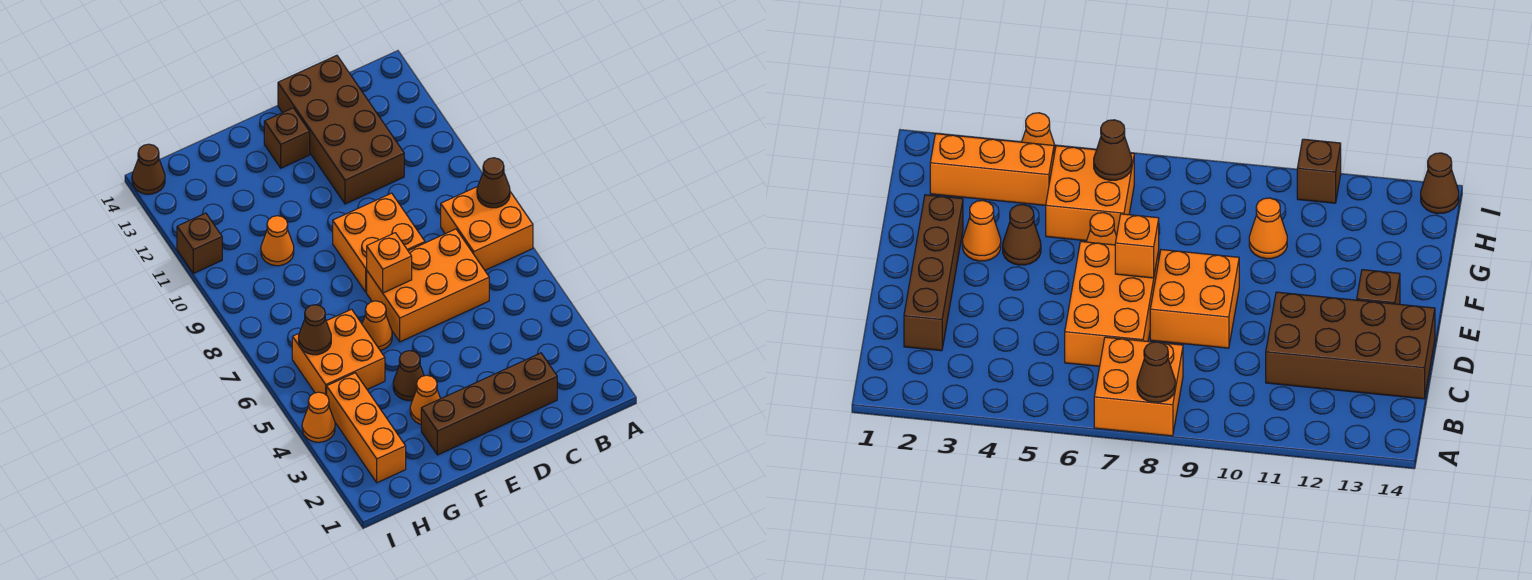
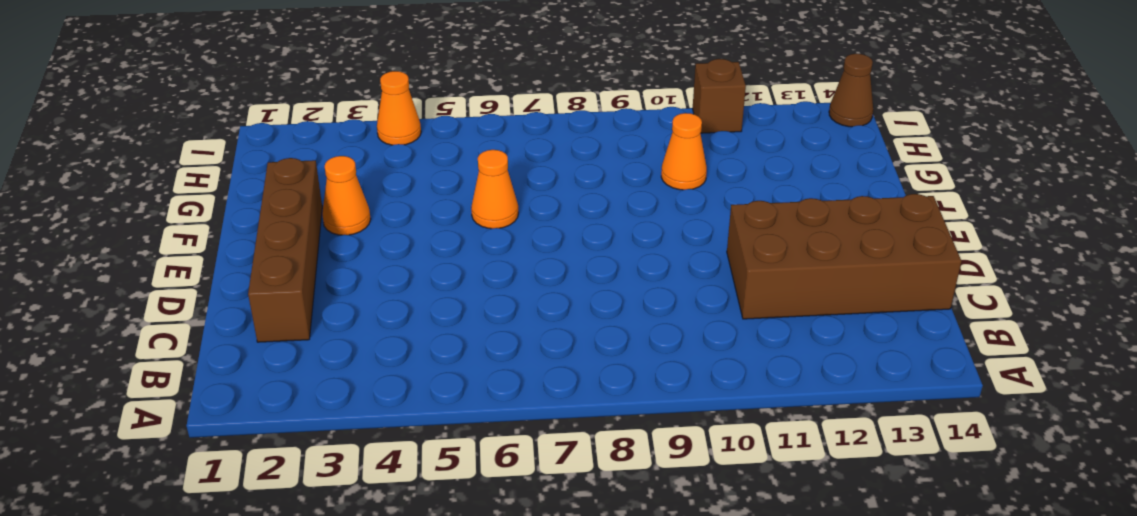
none -> orange 2x2 brick [441,186,533,270]
none -> orange 2x3 brick [367,229,489,342]
none -> orange 2x2 brick [333,193,425,292]

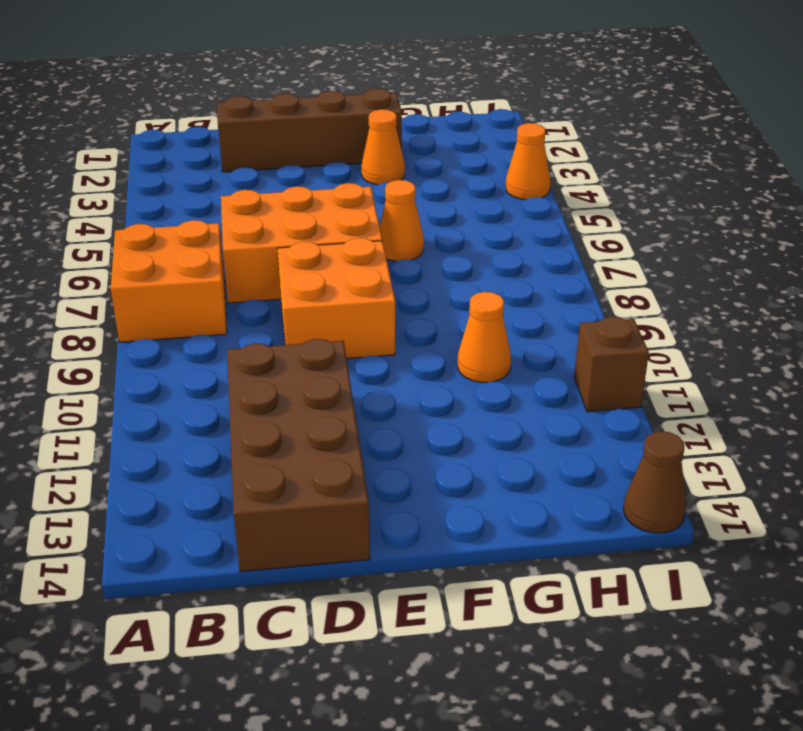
none -> brown 1x1 brick [264,108,310,168]
none -> brown 1x1 cone [393,351,424,401]
none -> orange 2x2 brick [292,309,385,395]

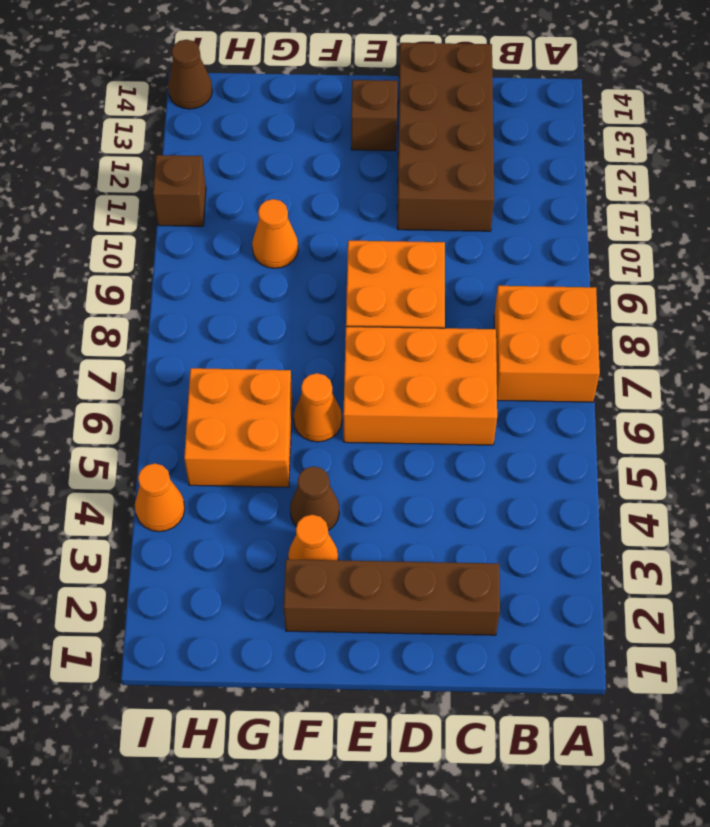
none -> orange 1x3 brick [327,373,406,483]
none -> brown 1x1 cone [477,158,510,208]
none -> orange 1x1 brick [367,233,412,293]

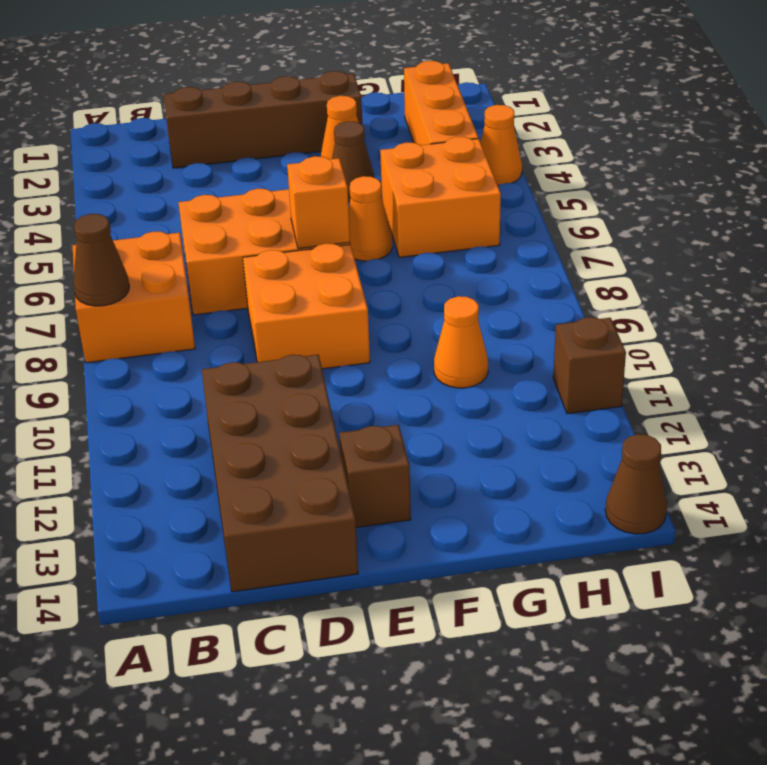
none -> brown 1x1 cone [299,305,331,355]

